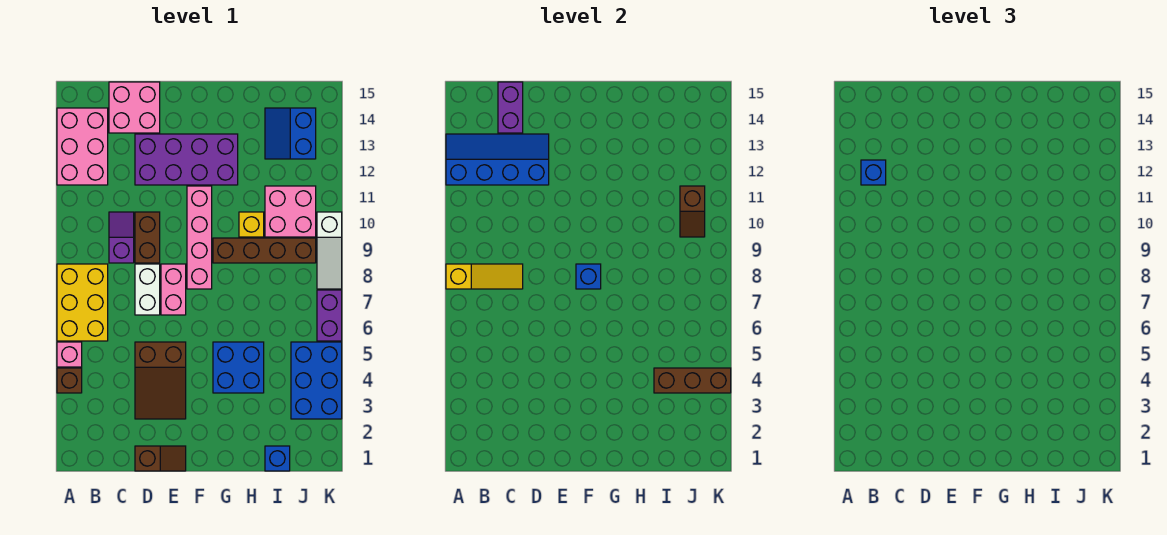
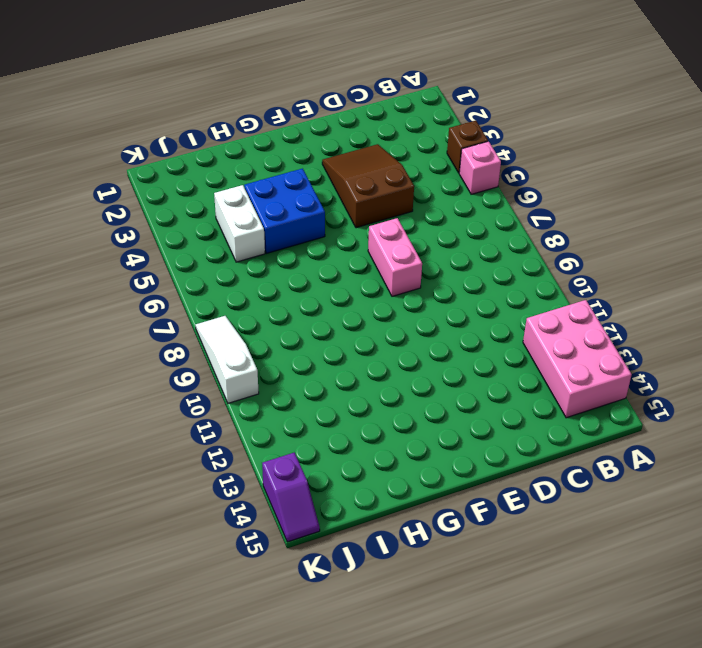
white 1x2 brick [214,185,265,262] -> white 1x2 brick moved to [135,264,160,315]
purple 1x2 slope [262,453,320,542] -> purple 1x2 slope moved to [109,212,134,263]
none -> yellow 2x3 brick [57,264,108,341]
none -> pink 2x2 brick [109,82,160,133]
none -> brown 1x2 slope [135,446,186,471]

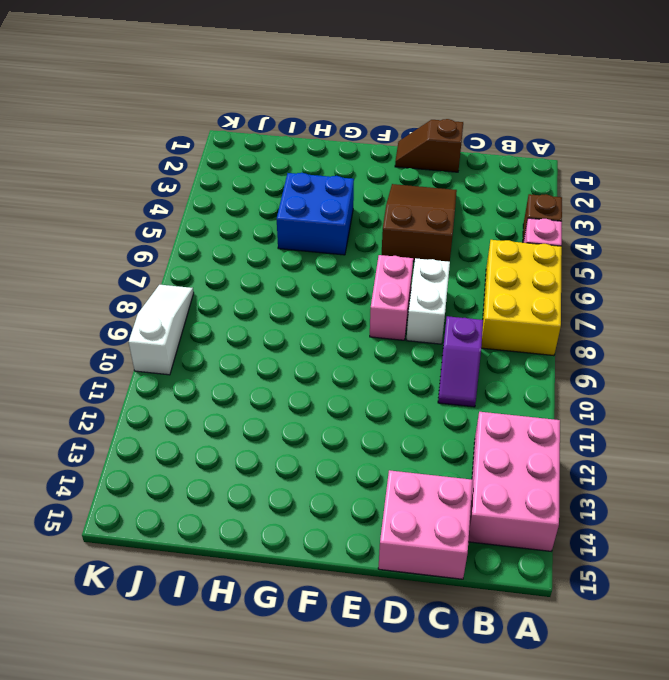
none -> brown 1x2 brick [135,212,160,263]
none -> purple 2x4 brick [135,134,238,185]
none -> pink 1x4 brick [187,186,212,289]

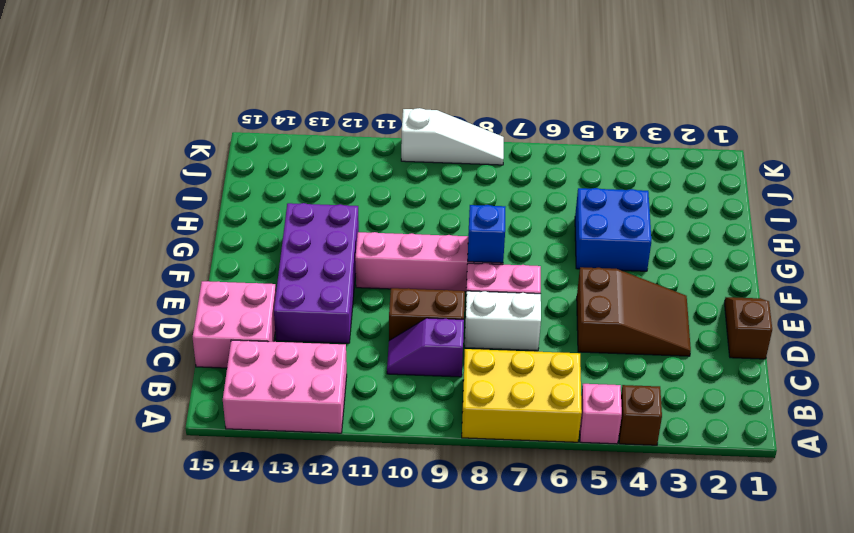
none -> brown 1x4 brick [213,238,316,263]
none -> yellow 1x1 brick [239,212,264,237]
none -> blue 1x1 brick [265,446,290,471]

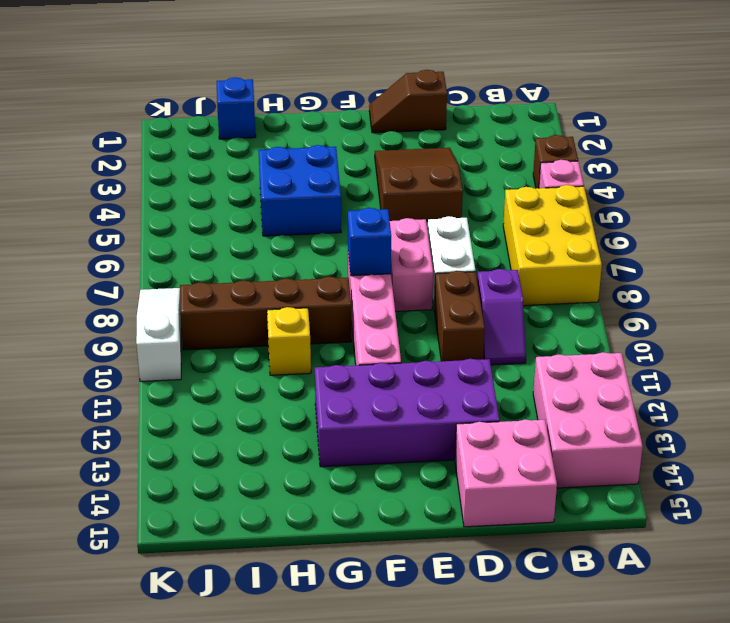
none -> pink 2x2 brick [265,186,316,237]
none -> blue 2x2 slope [265,108,316,159]
none -> blue 2x3 brick [291,342,342,419]

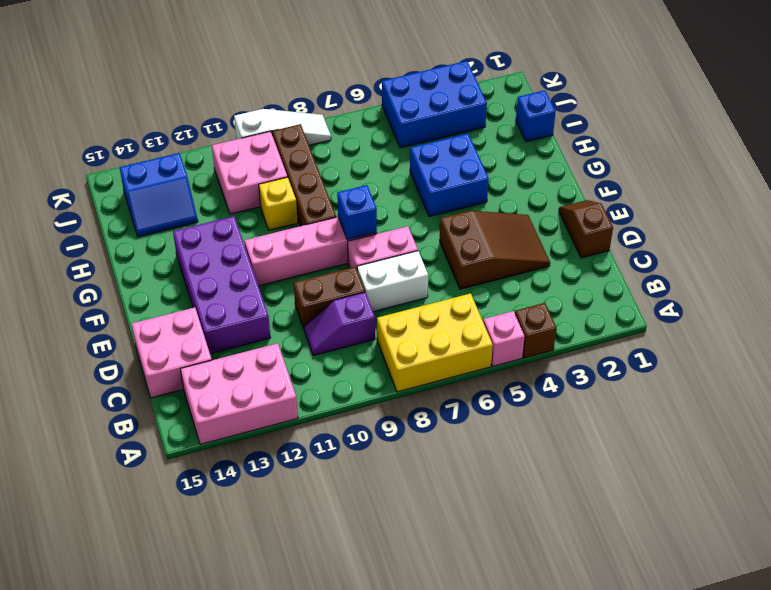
none -> purple 1x2 brick [317,290,342,341]
none -> yellow 1x3 slope [446,264,523,289]
none -> blue 2x4 slope [446,134,549,185]

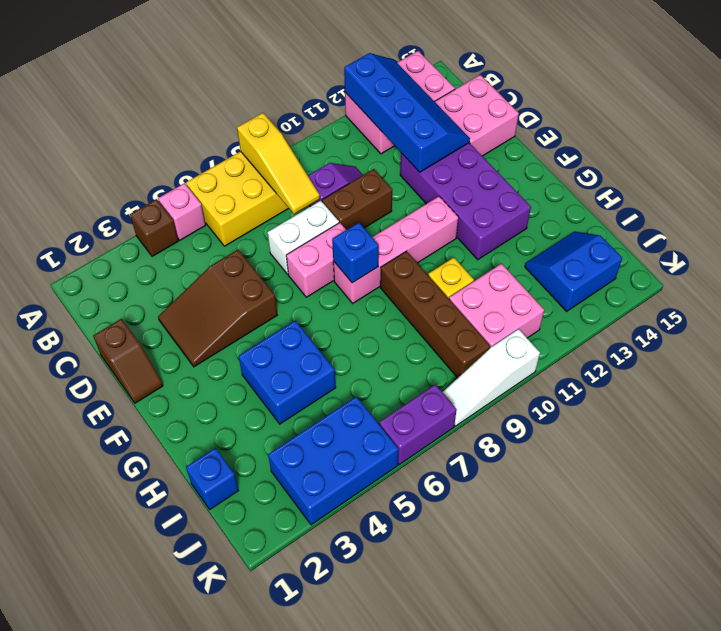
none -> purple 1x2 brick [498,82,523,133]
none -> brown 1x3 brick [654,368,731,393]
none -> brown 1x2 slope [680,186,705,237]

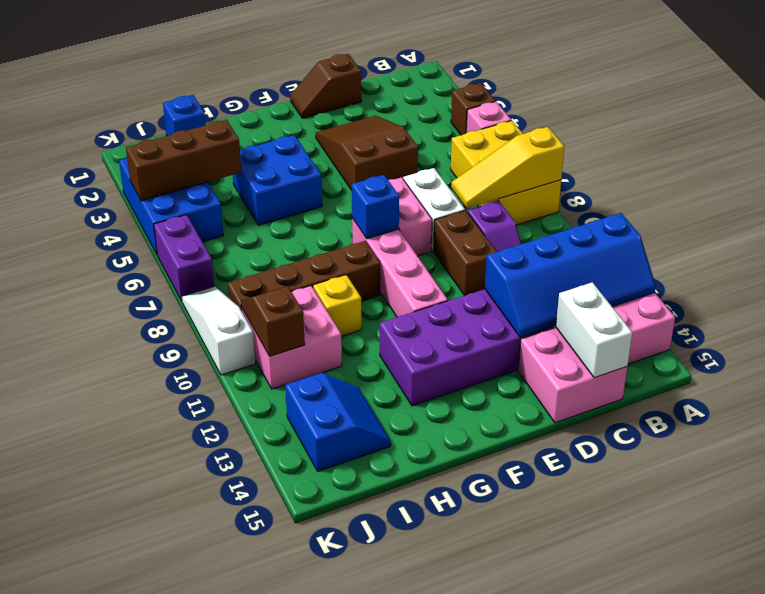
white 1x2 brick [556,282,632,378] -> purple 1x2 brick [498,82,523,133]
none -> blue 1x1 brick [861,160,886,185]

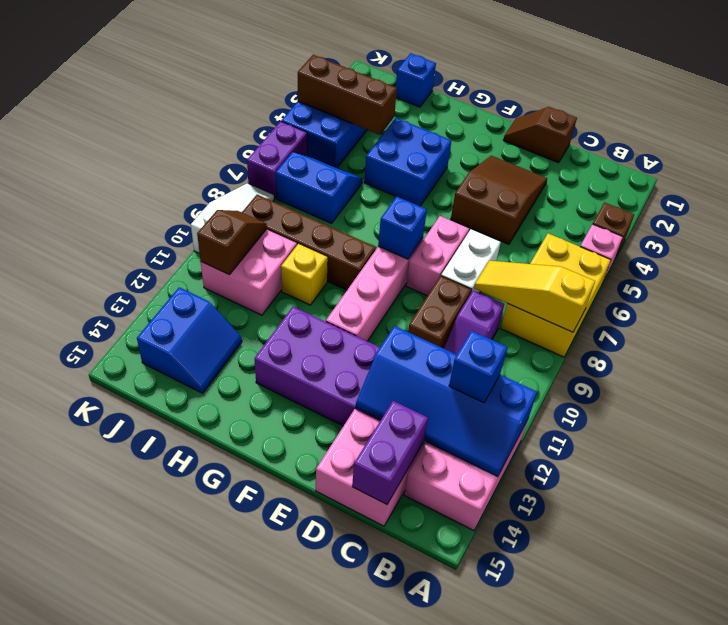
blue 2x2 slope [276,152,363,223] -> none

